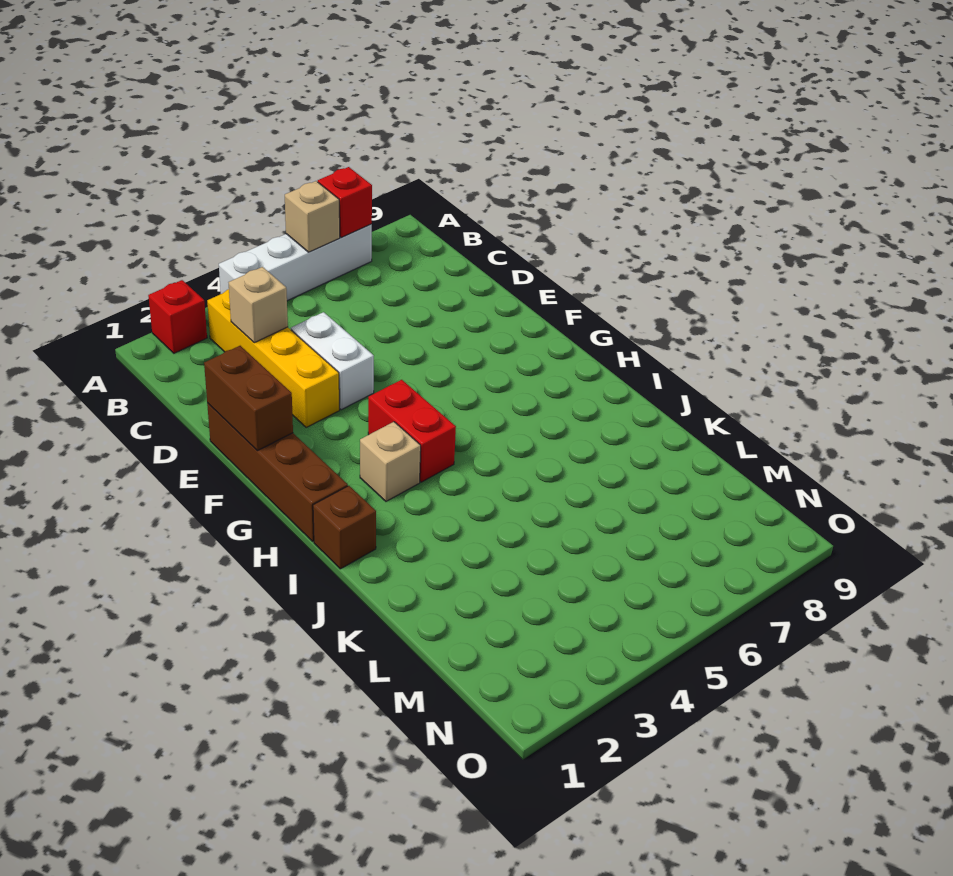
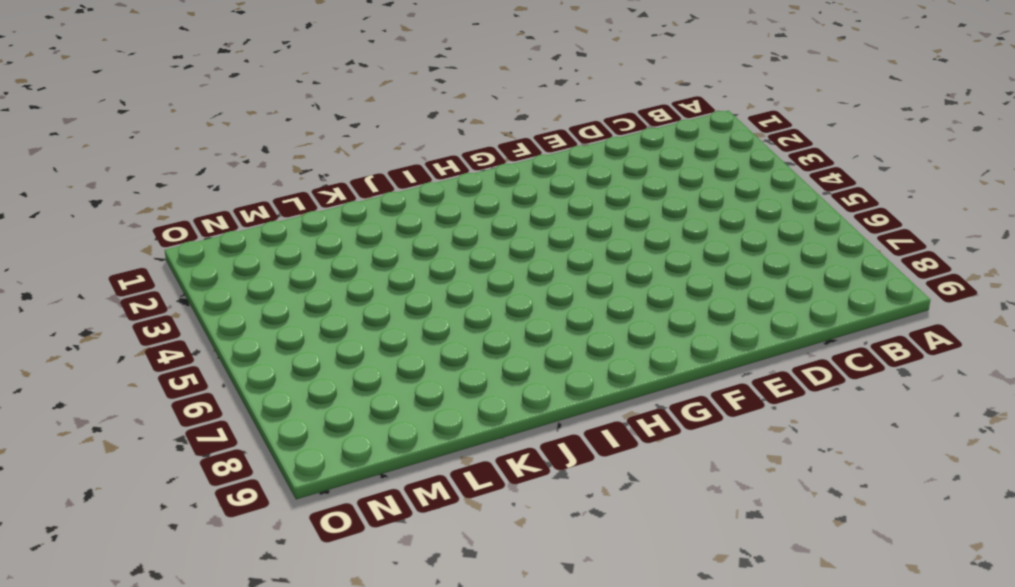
none -> red 1x1 brick [148,280,207,353]
none -> white 1x4 brick [219,224,372,301]
none -> yellow 1x4 brick [207,289,339,427]

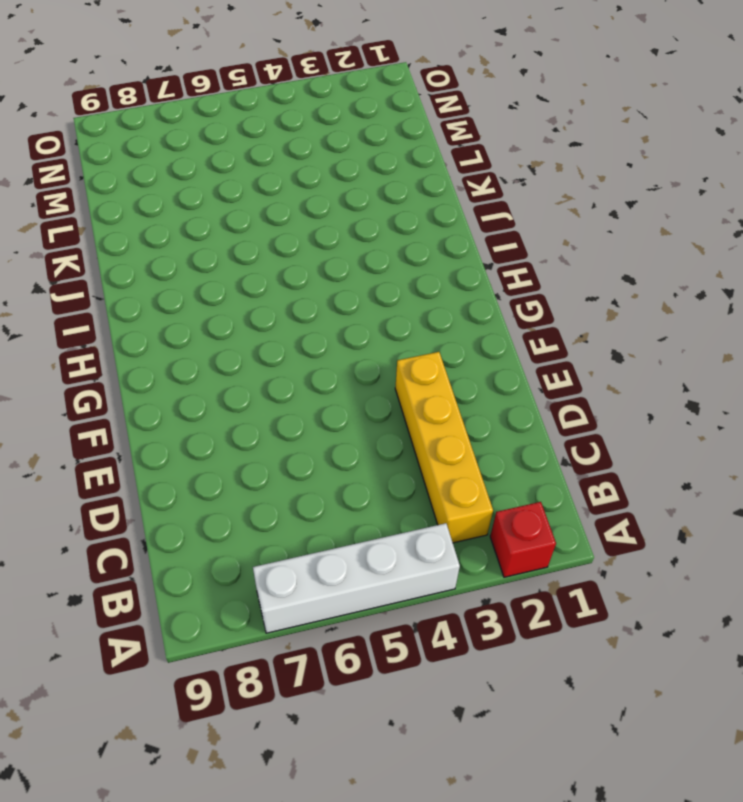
none -> white 1x2 brick [291,312,374,410]
none -> brown 1x4 brick [207,403,348,541]
none -> red 1x2 brick [368,380,456,482]

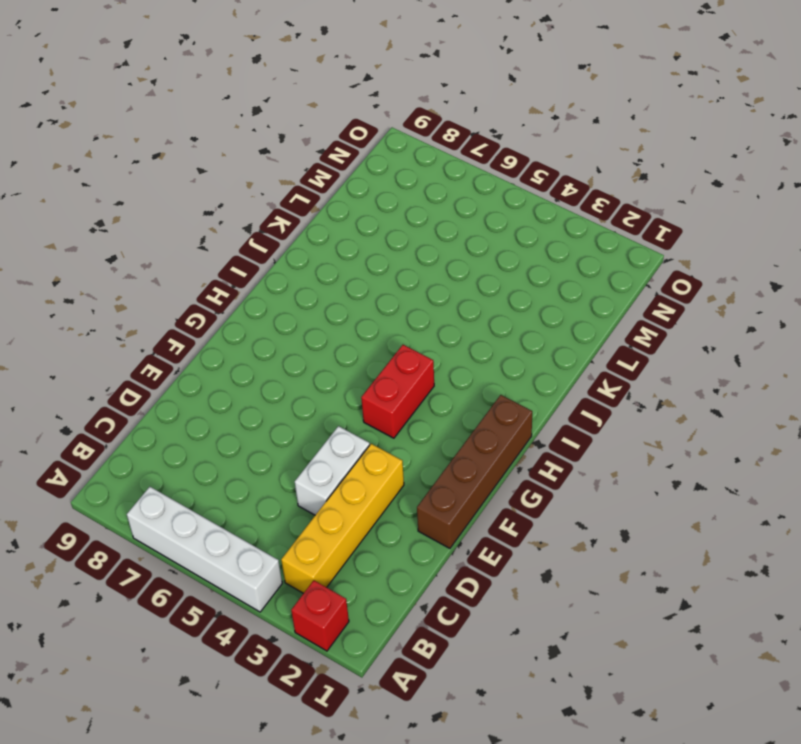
none -> tan 1x1 brick [360,422,421,501]
none -> brown 1x1 brick [313,486,376,569]
none -> tan 1x1 brick [285,181,340,252]

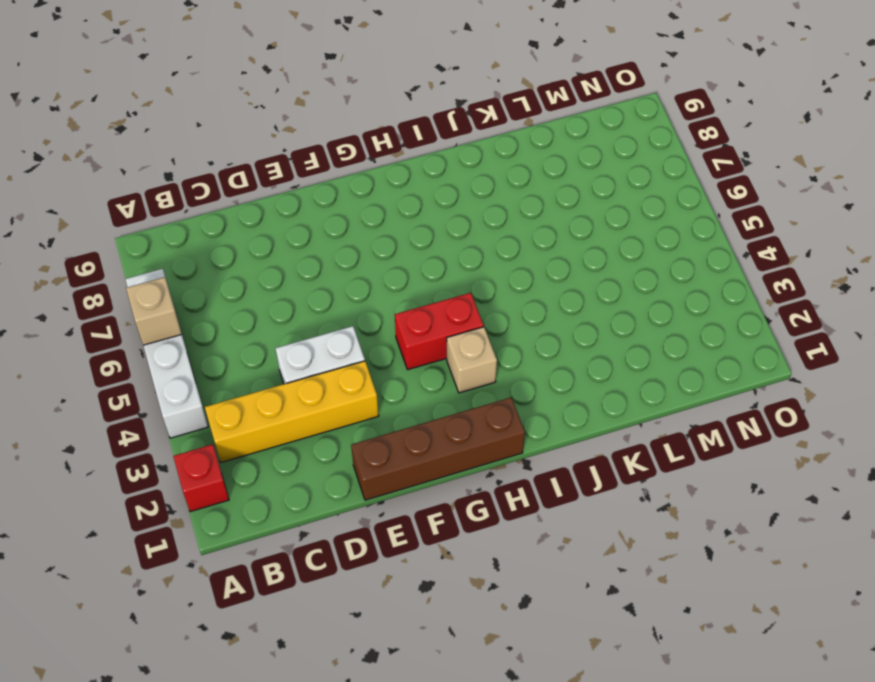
none -> brown 1x1 brick [313,486,376,569]
none -> red 1x1 brick [318,167,372,238]
none -> tan 1x1 brick [228,267,288,343]

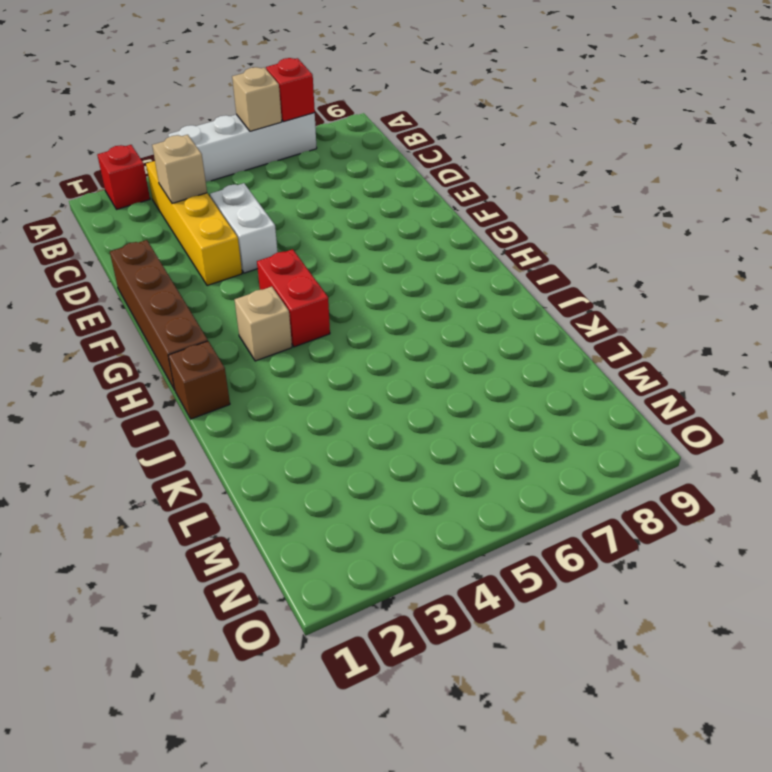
none -> brown 1x2 brick [204,346,293,451]

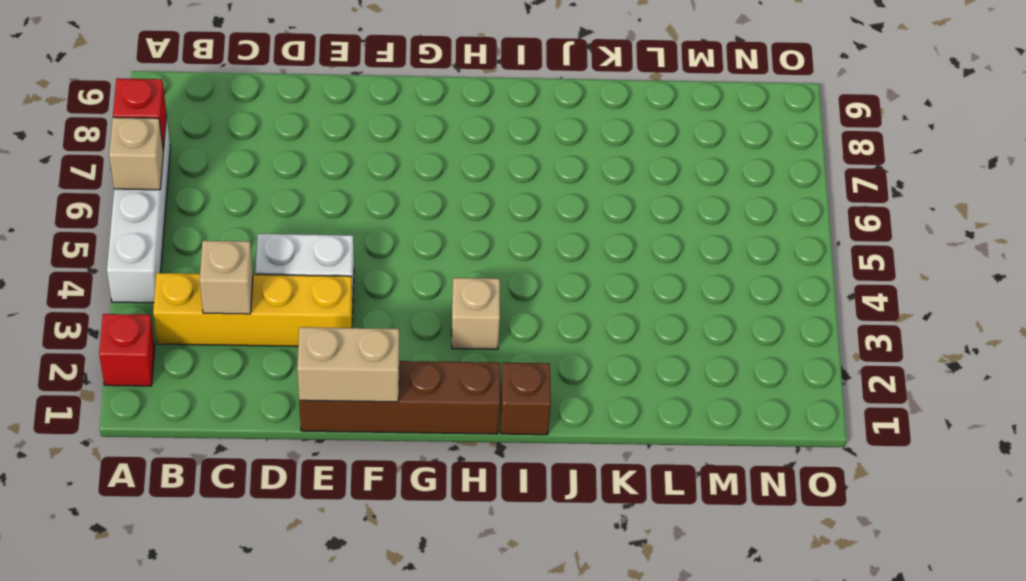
tan 1x2 brick [297,327,399,402] -> brown 1x2 brick [204,346,293,451]
none -> red 1x2 brick [368,380,456,482]

